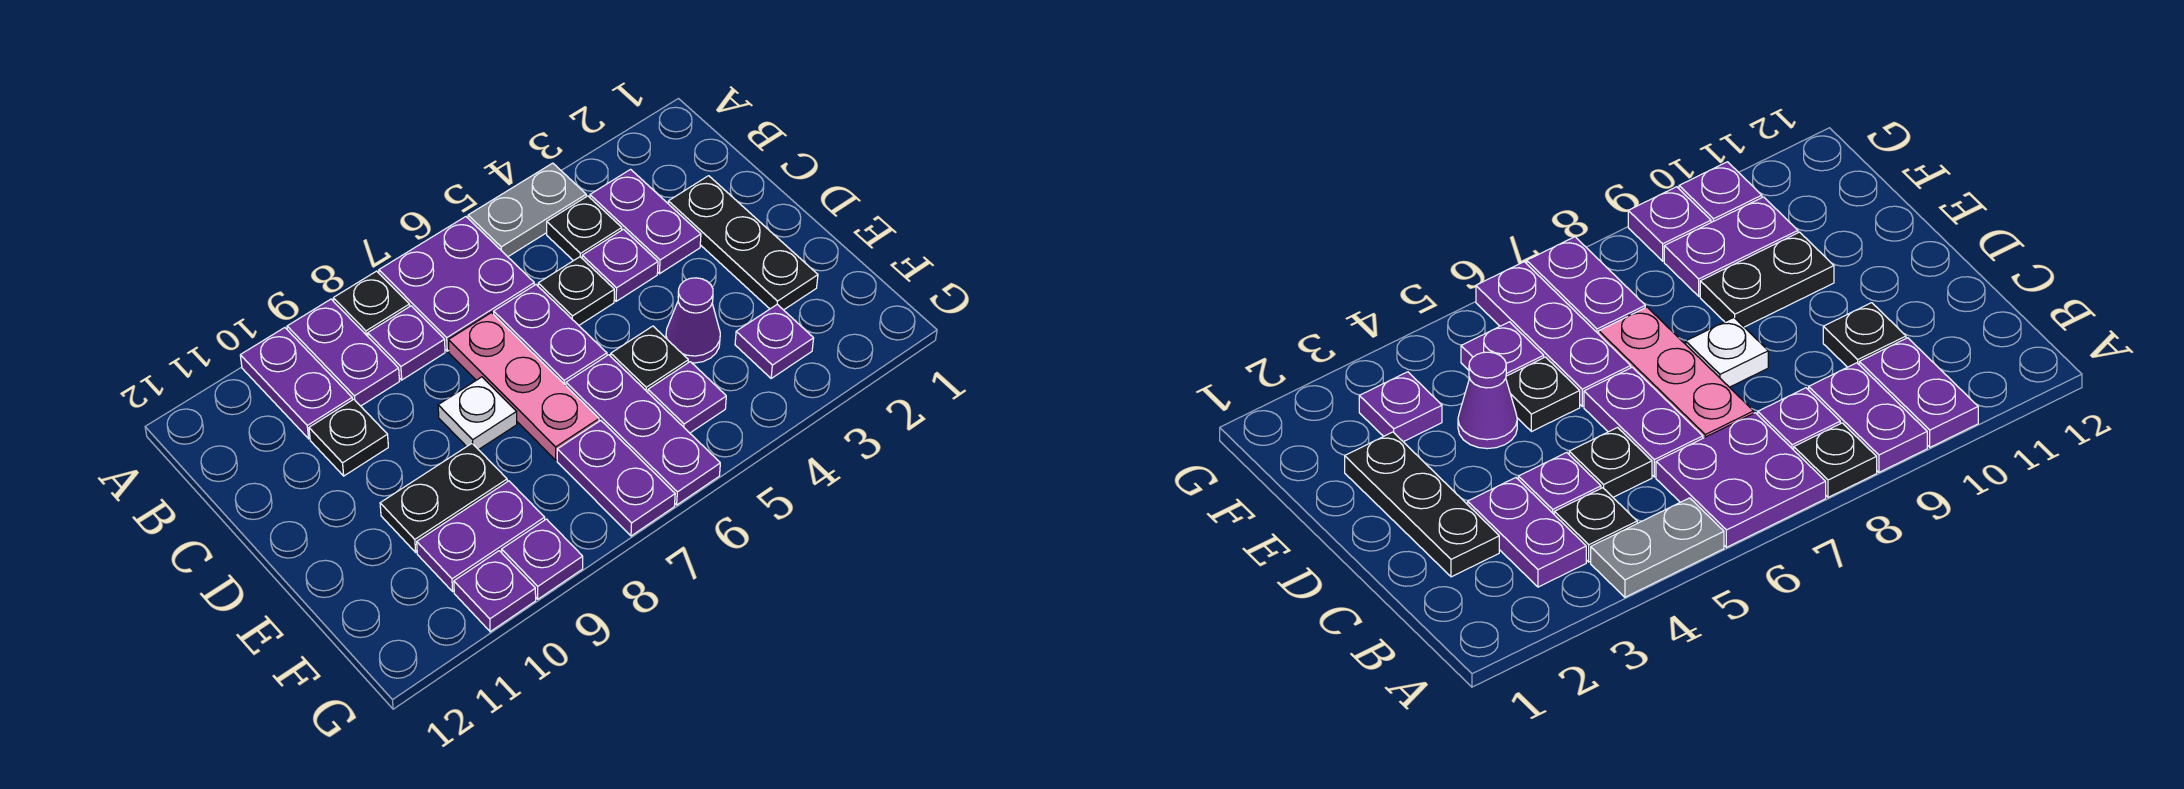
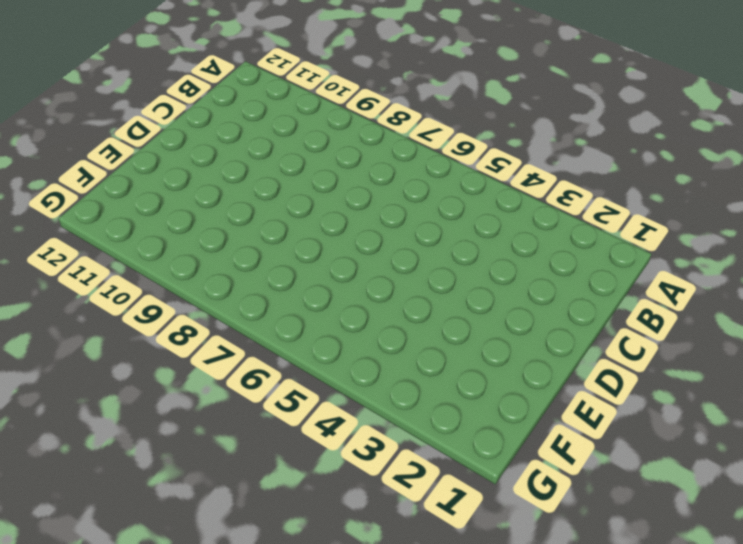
none -> grey 1x2 plate [468,163,586,257]
none -> purple 2x2 plate [379,217,534,351]
none -> black 1x1 plate [333,271,410,336]

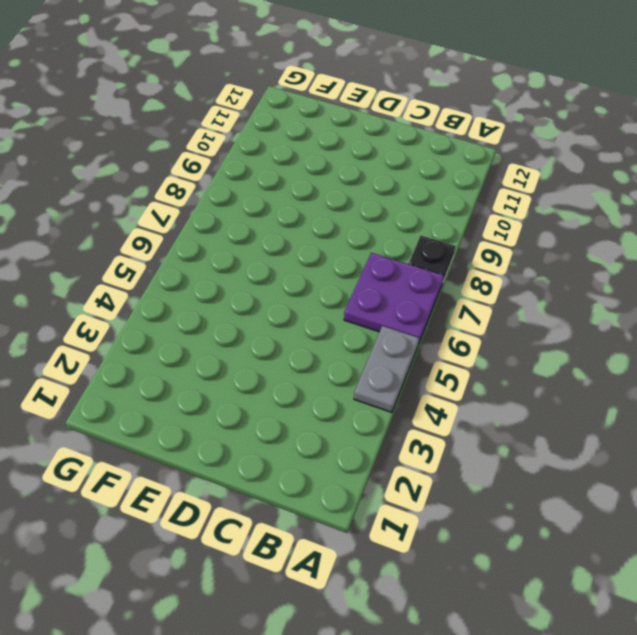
none -> purple 1x2 plate [287,299,400,406]
none -> purple 1x2 plate [240,328,352,439]
none -> purple 1x2 plate [590,169,701,274]

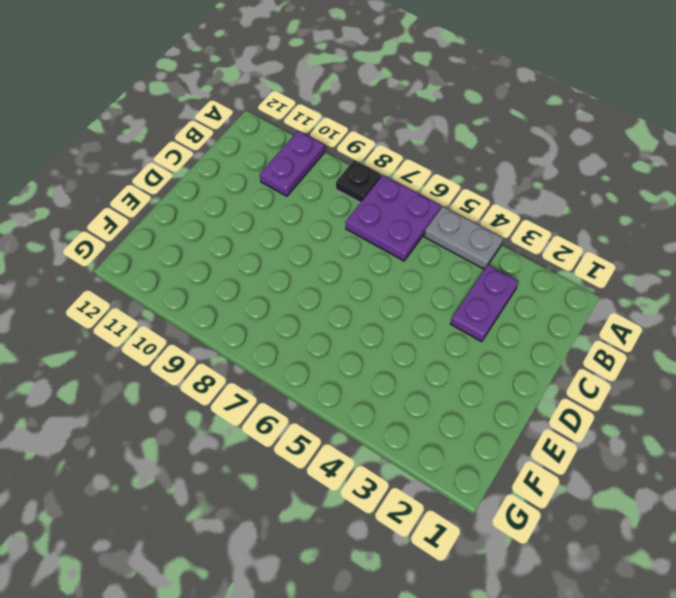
none -> purple 1x2 plate [287,299,400,406]
none -> black 1x1 plate [547,196,622,261]
none -> purple 1x1 plate [368,306,445,380]

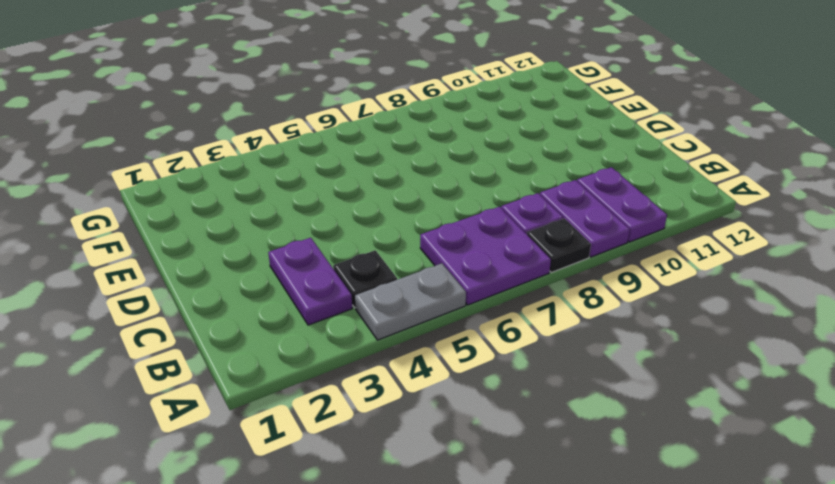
none -> black 1x3 plate [668,176,818,310]
none -> purple 1x1 plate [582,229,658,301]
none -> black 1x1 plate [538,257,614,325]

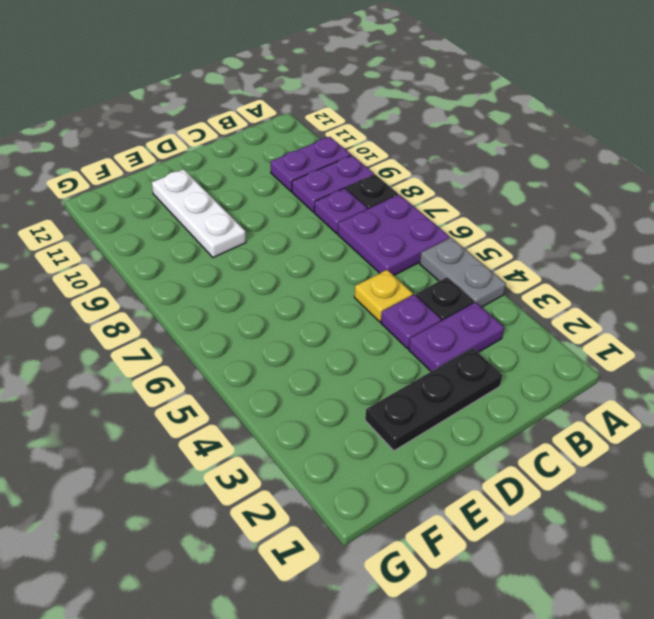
yellow 1x1 plate [354,270,413,322] -> black 1x1 plate [538,257,614,325]
white 1x3 plate [152,169,246,258] -> black 1x2 plate [380,444,507,552]
none -> purple 1x2 plate [494,285,607,385]
none -> pink 1x3 plate [448,313,599,460]
none -> black 1x1 plate [309,399,388,476]

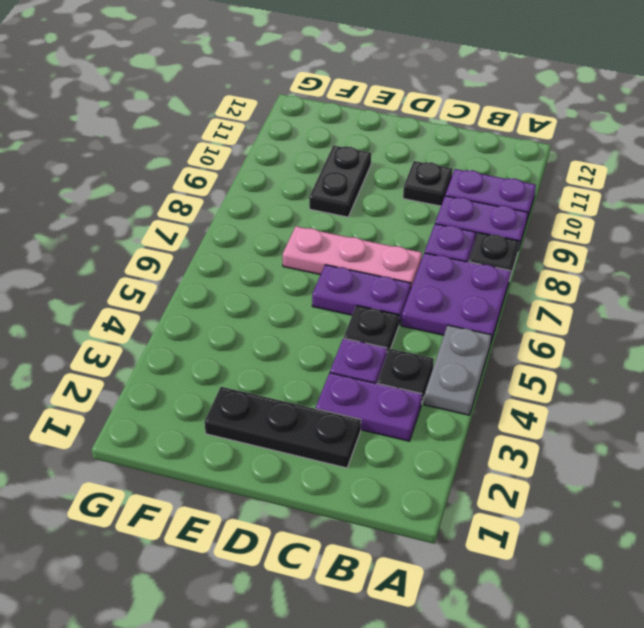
none -> white 1x1 plate [438,377,517,450]
none -> purple 1x1 cone [666,278,720,363]
none -> black 1x1 plate [611,326,688,392]

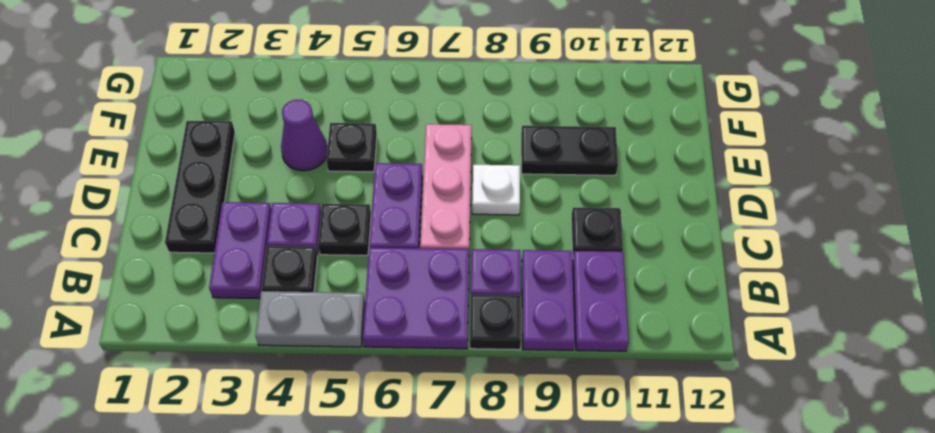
none -> purple 1x3 plate [566,355,720,505]
none -> purple 1x1 plate [735,304,814,378]
none -> purple 1x1 plate [648,362,726,433]

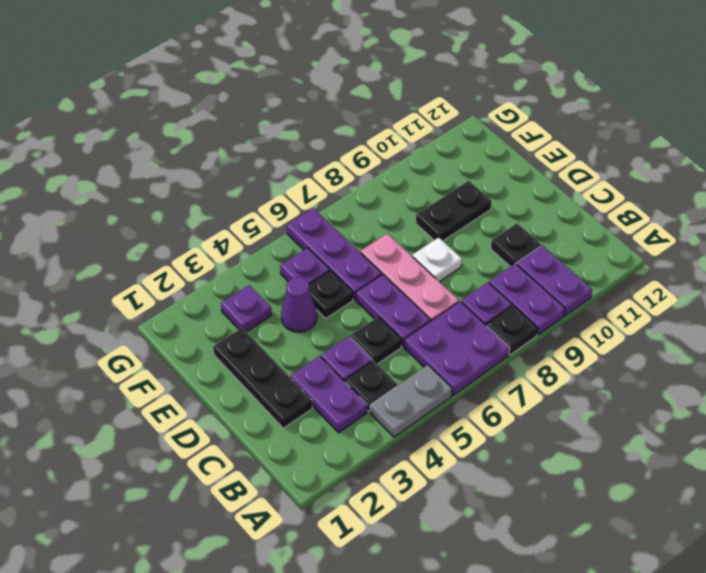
none -> purple 1x2 plate [557,421,675,536]
none -> purple 1x2 plate [417,481,545,591]
none -> purple 1x1 plate [502,519,583,599]

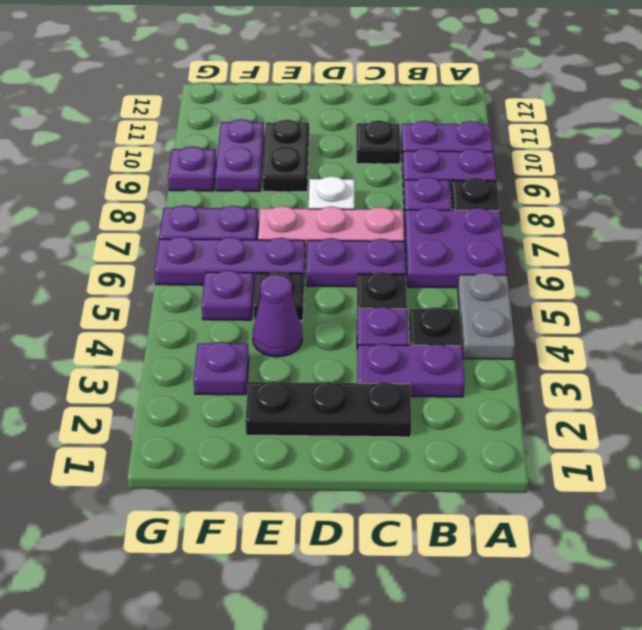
none -> purple 1x1 plate [454,551,536,632]

